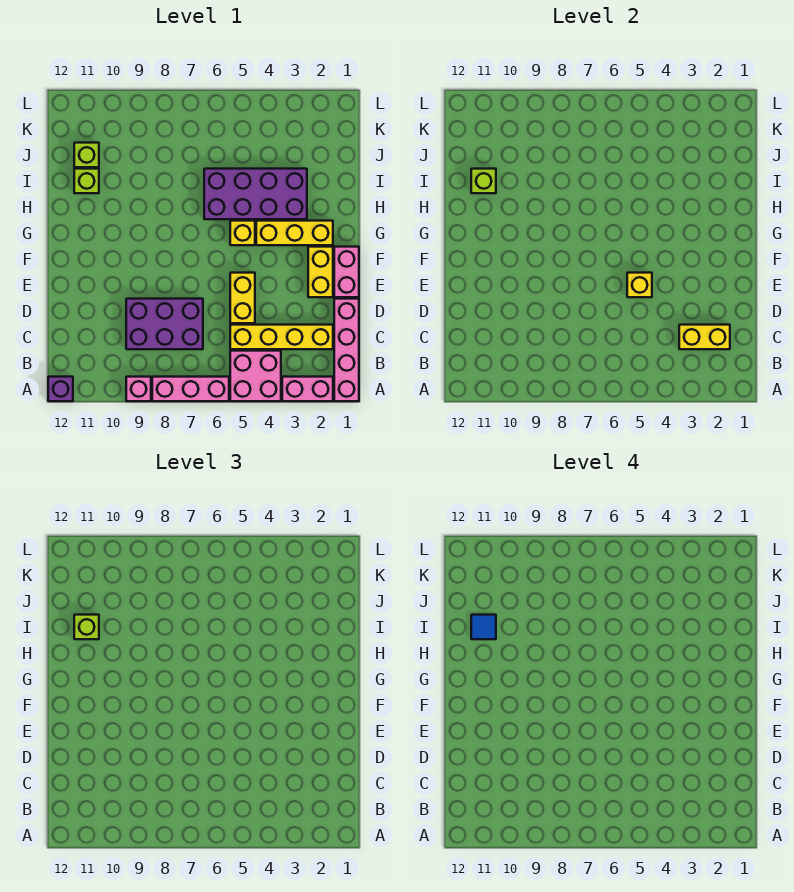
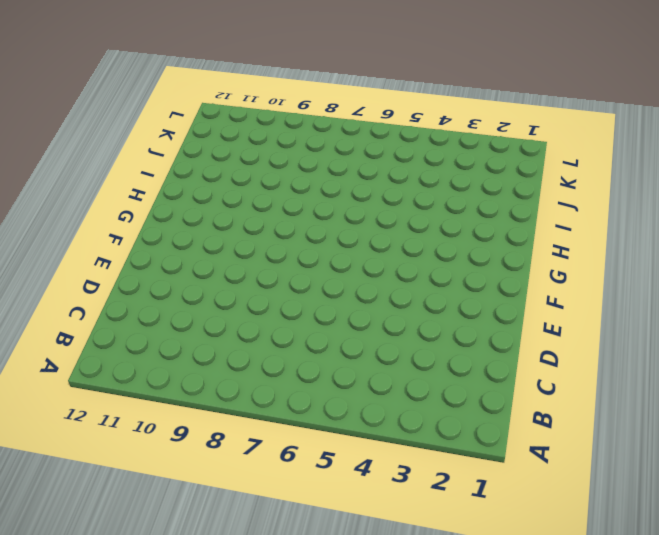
none -> pink 1x4 brick [334,299,359,401]
none -> pink 1x2 brick [282,377,333,401]
none -> pink 2x2 brick [230,351,281,401]

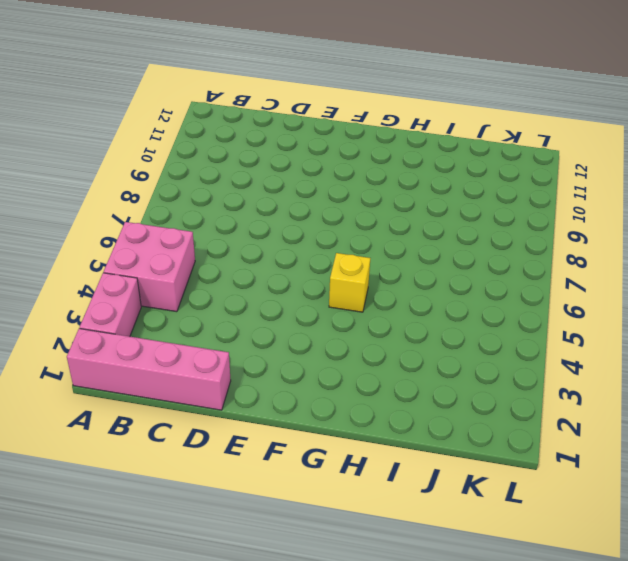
none -> pink 1x3 brick [152,377,229,401]
none -> pink 1x1 brick [126,377,151,401]
none -> purple 1x1 brick [48,377,73,401]

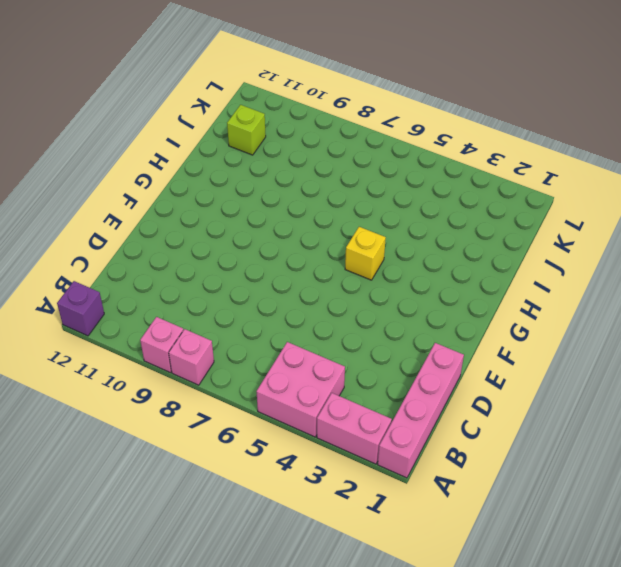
pink 1x1 brick [169,329,214,385] -> pink 1x3 brick [152,377,229,401]
none -> yellow 1x4 brick [230,325,333,349]
none -> purple 2x3 brick [126,299,203,349]
none -> yellow 1x2 brick [230,273,255,323]

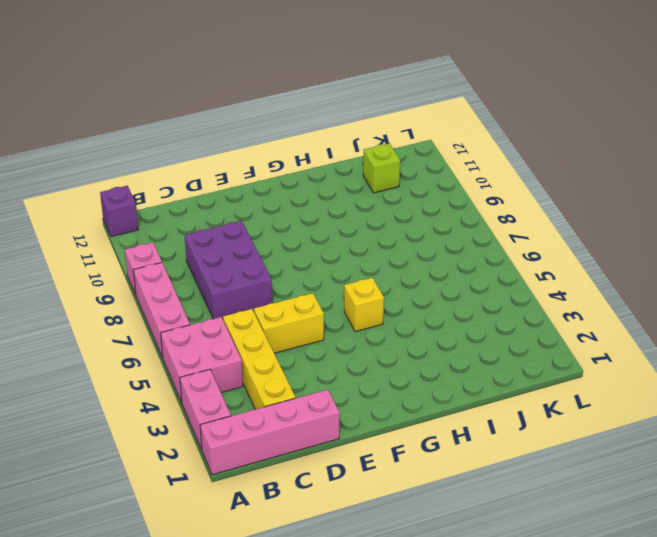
none -> pink 1x2 brick [334,247,359,297]
none -> yellow 1x2 brick [308,247,333,297]
none -> yellow 1x3 brick [256,221,333,245]

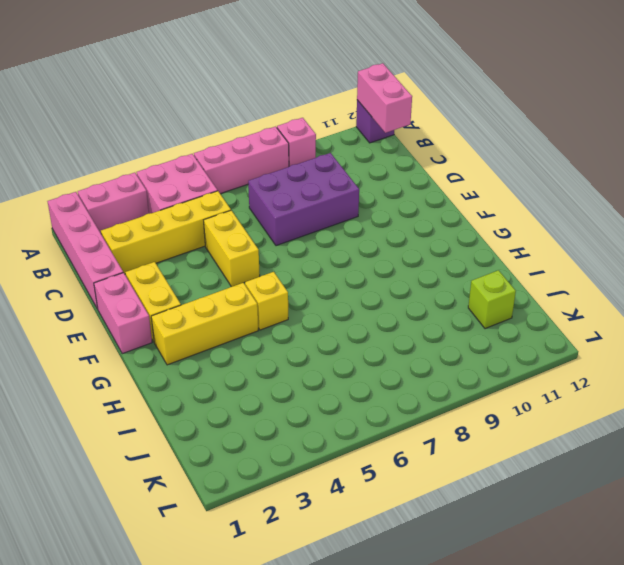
pink 1x2 brick [357,63,412,133] -> none
none -> purple 2x4 brick [204,169,307,219]
none -> lime 1x1 brick [74,169,99,193]
none -> yellow 1x2 brick [679,325,730,349]

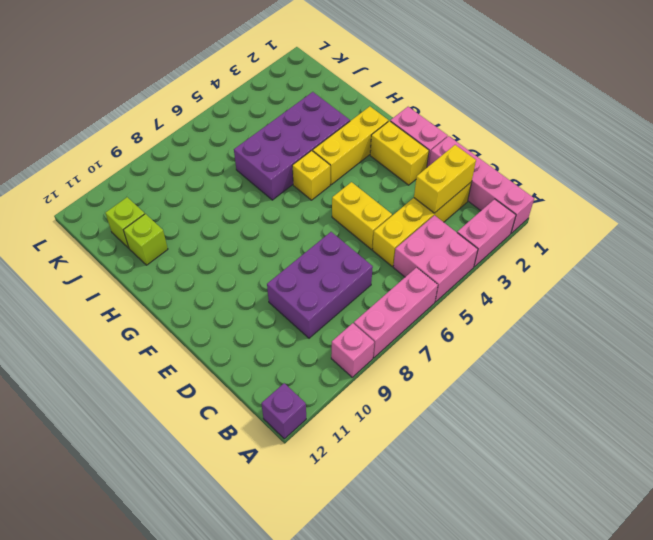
none -> yellow 1x1 brick [627,273,652,297]
none -> lime 1x1 brick [471,169,496,193]
none -> lime 1x1 brick [74,615,99,639]

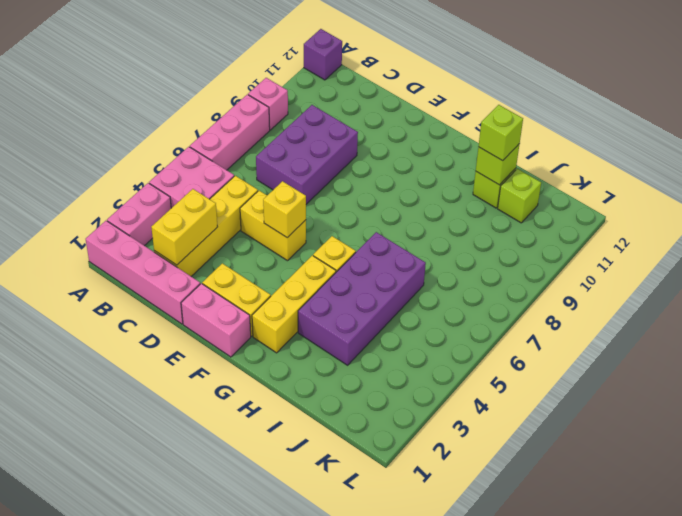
none -> blue 1x1 tile [471,615,496,639]

